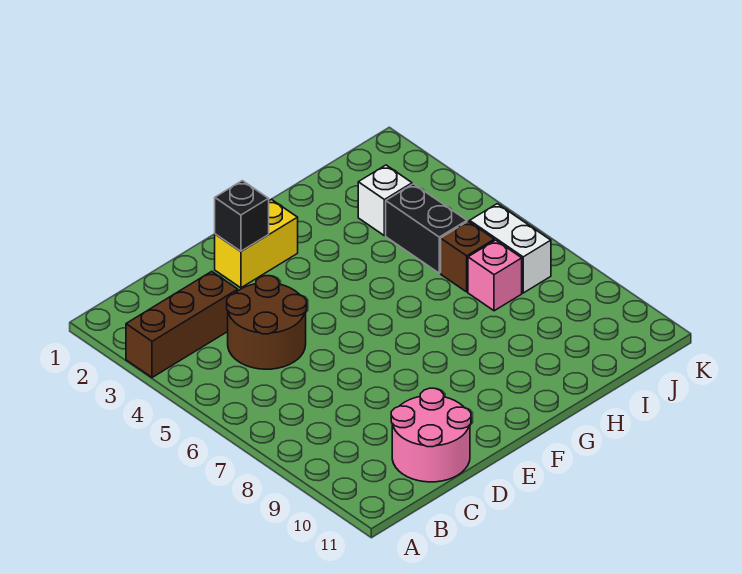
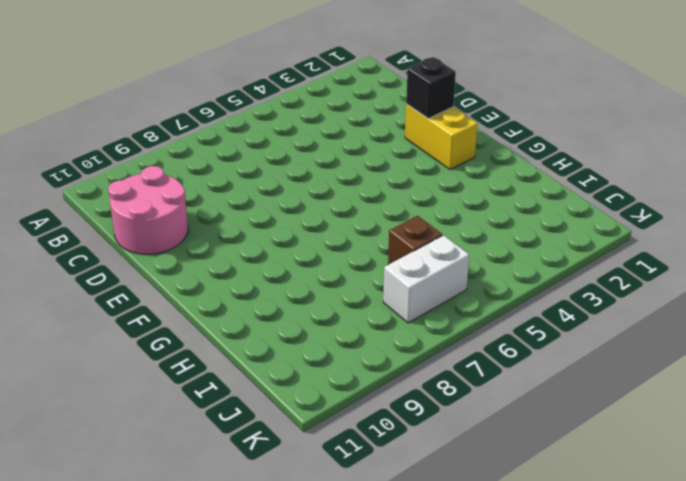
none -> brown 1x3 brick [126,271,238,377]
none -> brown 2x2 round brick [227,276,307,369]

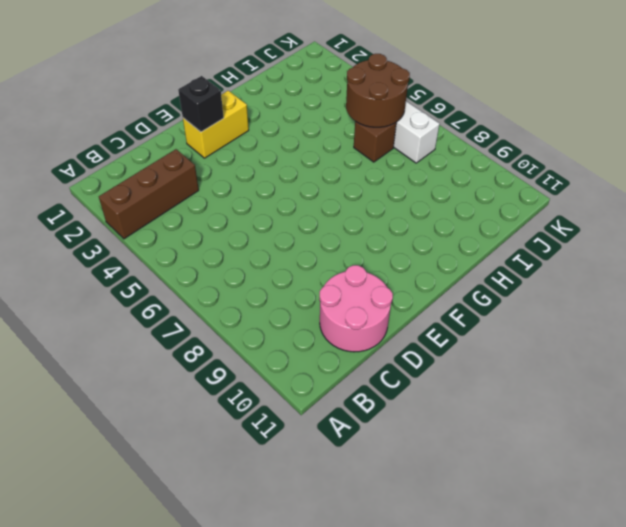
brown 2x2 round brick [346,54,410,127] -> brown 2x2 round brick moved to [227,276,307,369]
none -> white 1x1 brick [358,165,412,236]
none -> black 1x2 brick [386,184,467,273]

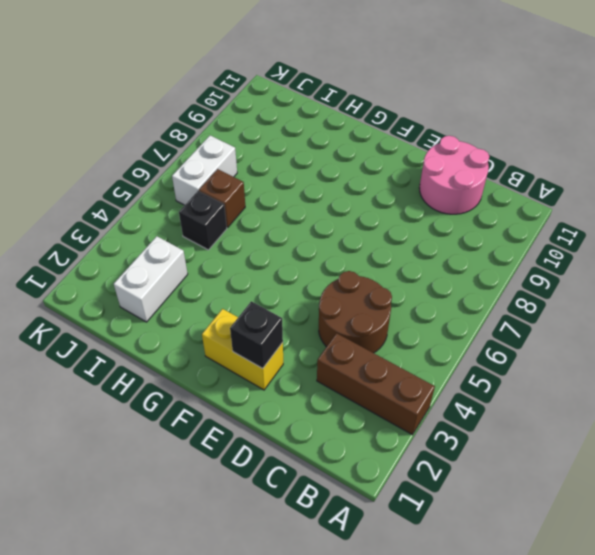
white 1x2 brick [114,236,188,322] -> white 1x1 brick [358,165,412,236]
black 1x1 brick [179,191,227,250] -> black 1x2 brick [386,184,467,273]
none -> pink 1x1 brick [468,240,522,311]

